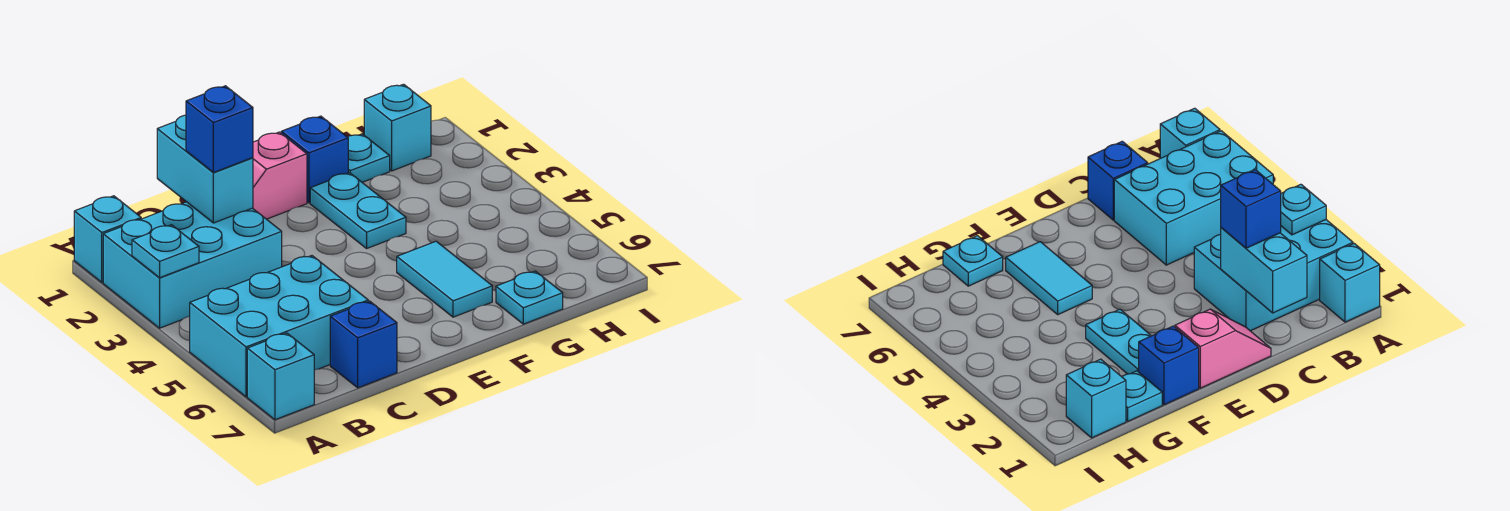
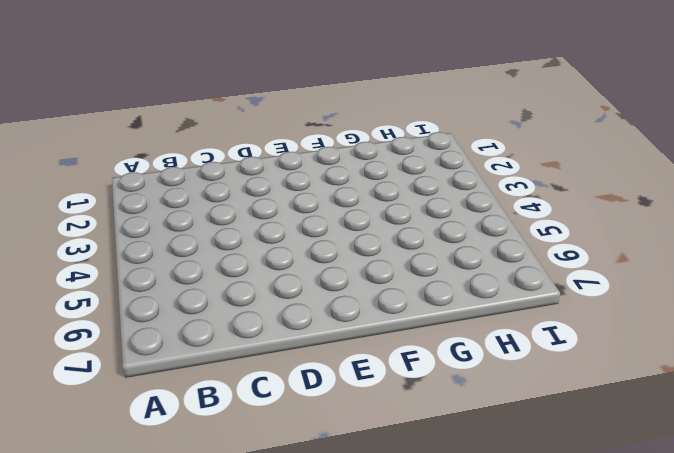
none -> cyan 1x1 brick [74,196,141,282]
none -> cyan 2x3 brick [103,202,282,328]
none -> cyan 2x3 brick [190,256,368,397]

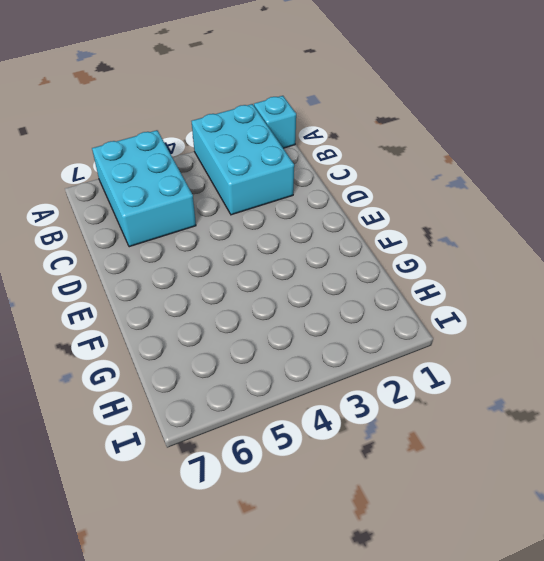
none -> cyan 1x1 brick [247,333,314,420]
none -> blue 1x1 brick [330,301,397,388]
none -> pink 1x2 slope [253,132,307,219]

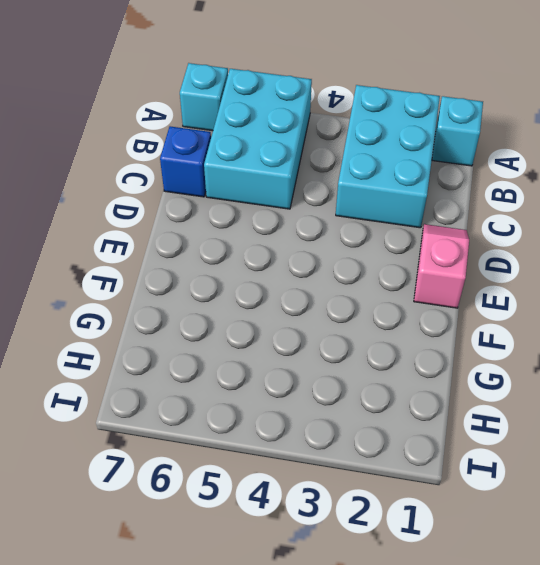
none -> blue 1x1 brick [281,116,348,203]
none -> cyan 1x2 plate [310,173,406,248]
none -> cyan 1x2 tile [397,241,492,317]

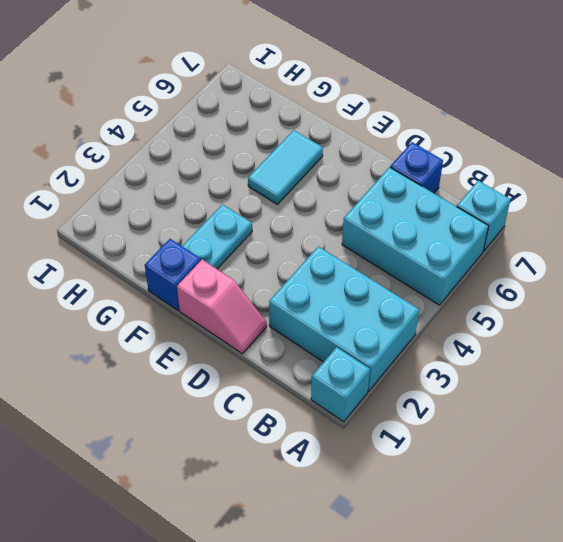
none -> cyan 1x1 plate [348,134,390,182]
none -> cyan 1x1 plate [496,271,563,324]
none -> cyan 1x1 brick [364,84,431,171]

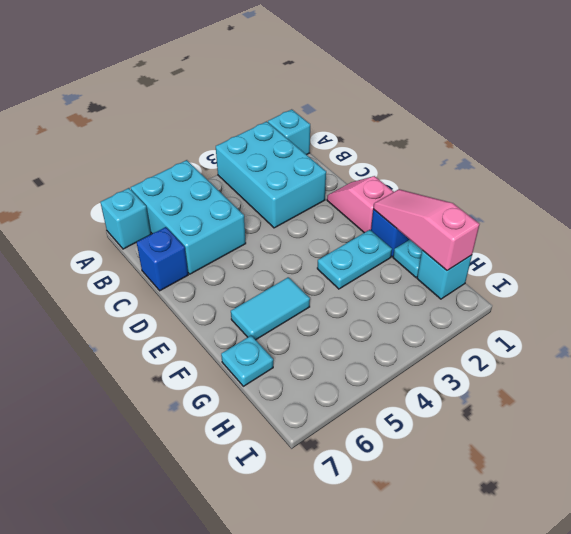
pink 1x3 slope [373,189,480,271] -> none
none -> cyan 1x1 plate [132,225,199,278]
none -> cyan 1x2 brick [157,115,253,223]
none -> blue 1x1 brick [186,86,253,173]

